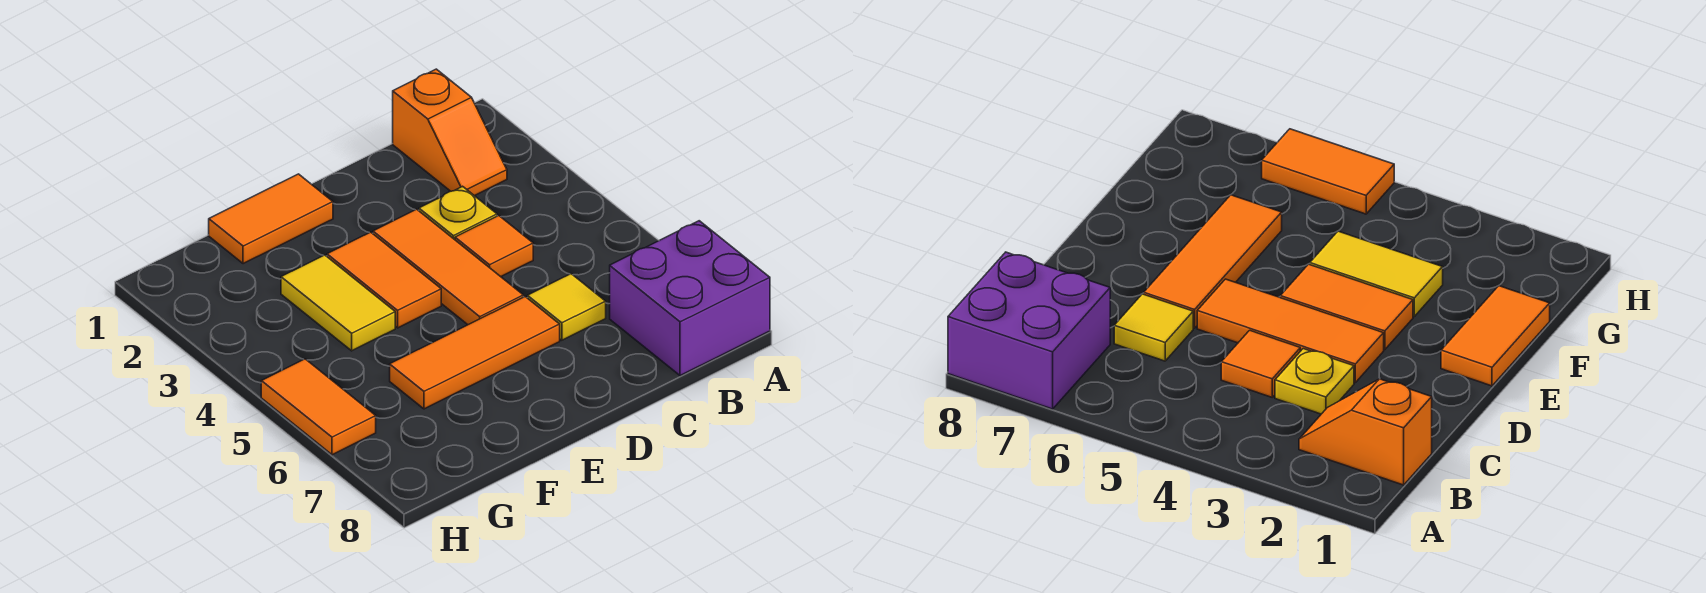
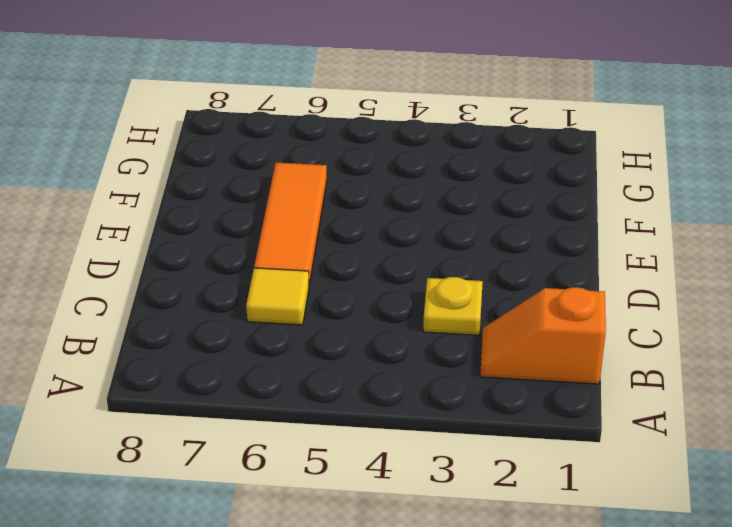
none -> purple 2x2 brick [610,221,770,376]
none -> orange 1x1 tile [455,216,533,277]

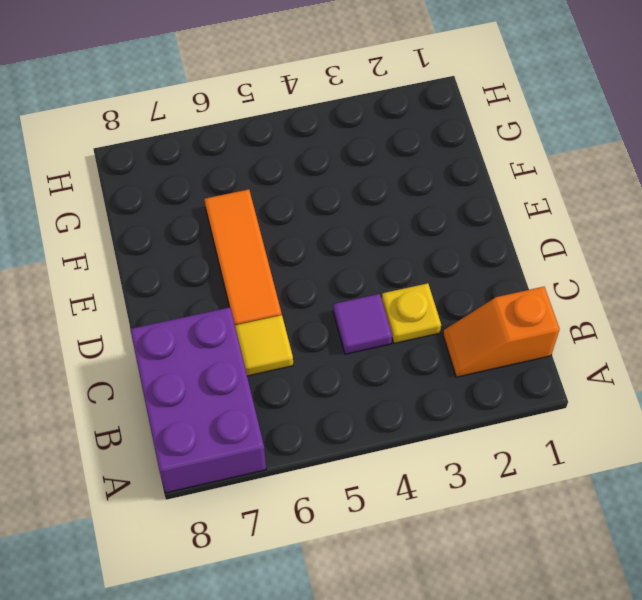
purple 2x3 brick [130,307,266,493] -> purple 2x2 brick [610,221,770,376]
purple 1x1 tile [333,294,392,354] -> orange 1x1 tile [455,216,533,277]
none -> orange 1x3 tile [373,209,523,325]
none -> orange 1x2 tile [209,174,333,264]

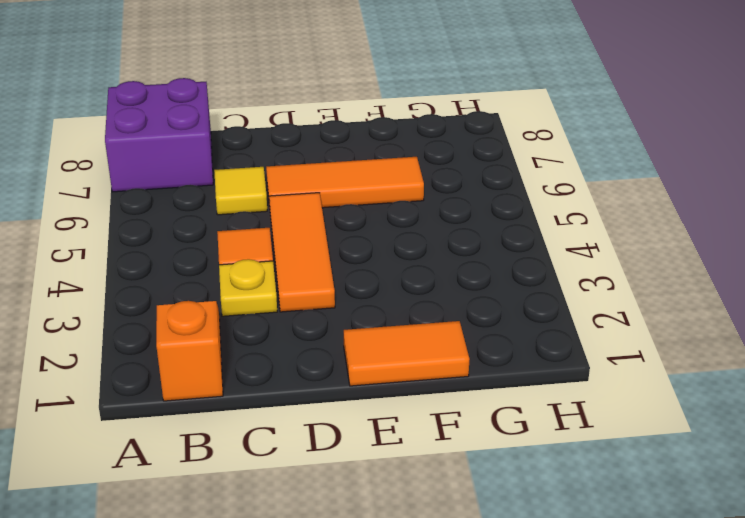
none -> orange 1x2 tile [327,232,441,328]
none -> yellow 1x2 tile [281,255,395,351]

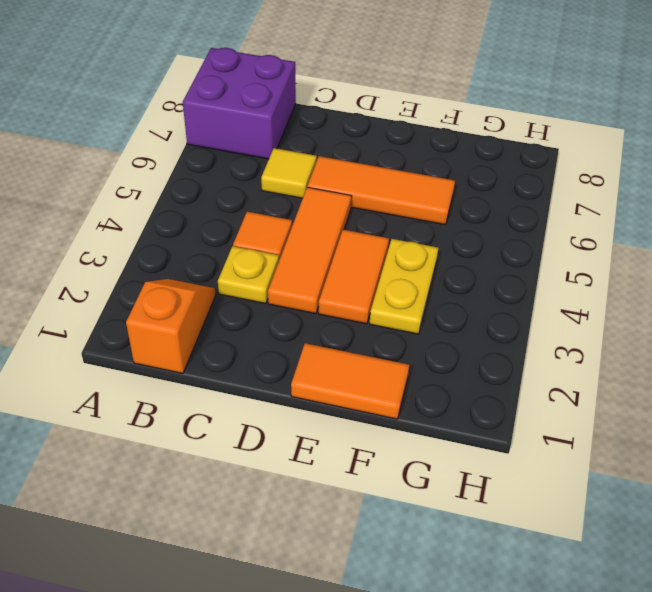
yellow 1x2 plate [370,239,438,334] -> yellow 1x2 tile [281,255,395,351]
none -> orange 1x2 tile [261,359,376,455]

